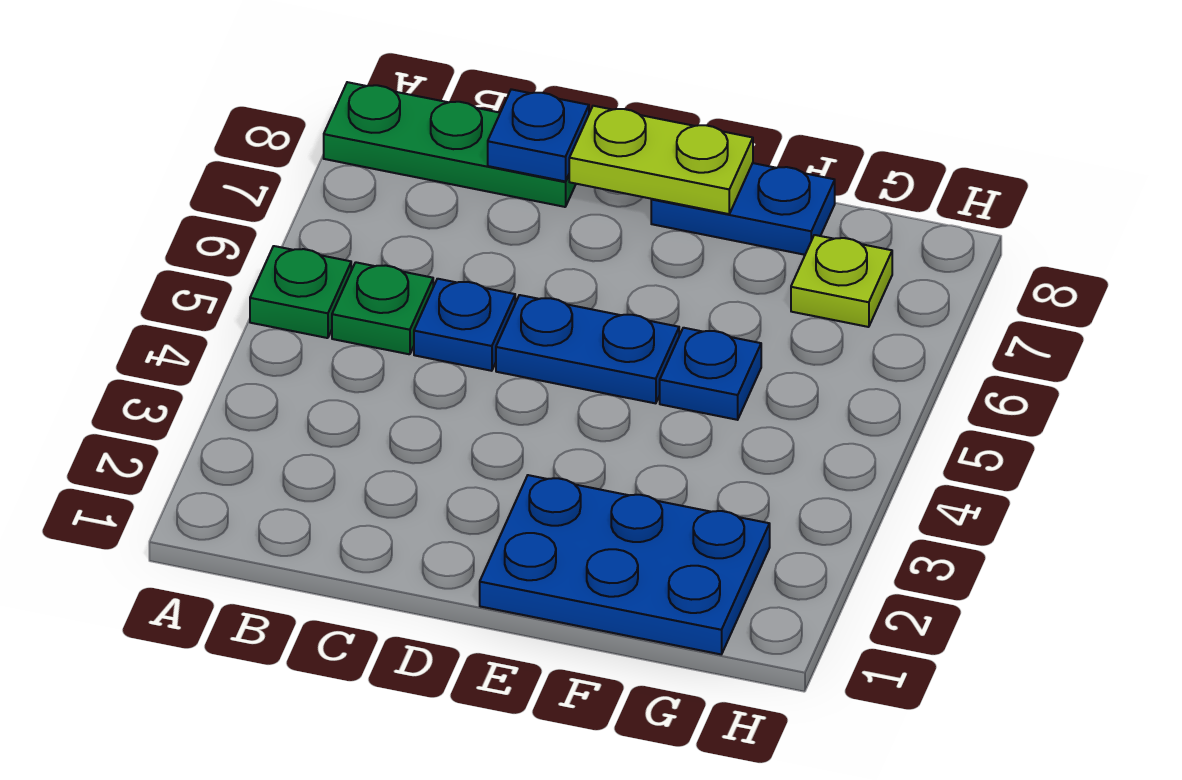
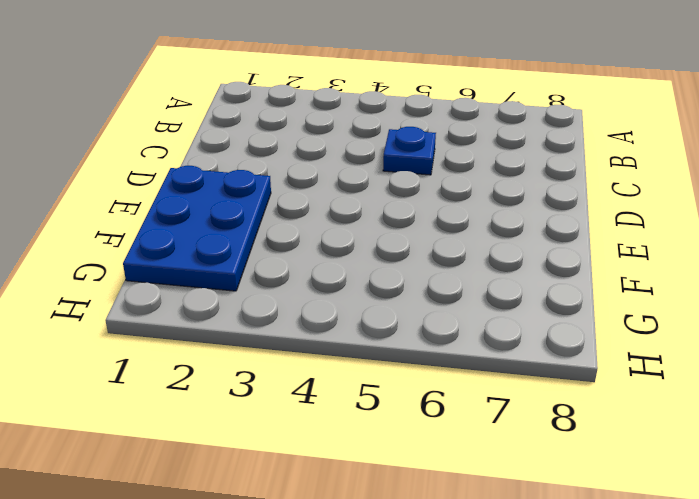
none -> green 1x1 plate [250,246,351,338]
none -> green 1x3 plate [324,82,576,207]

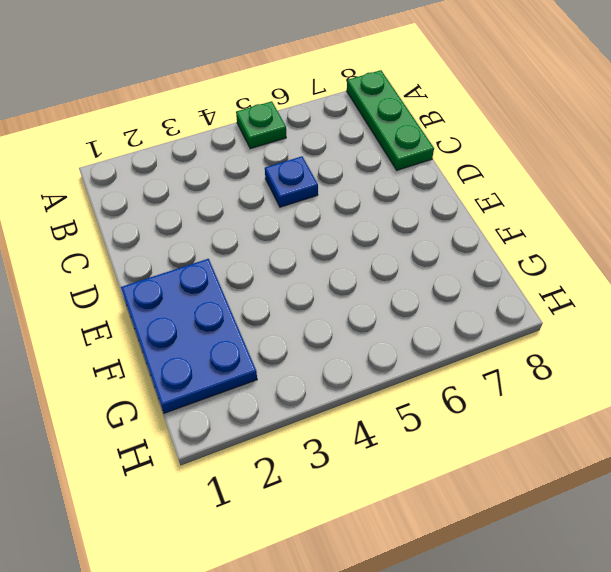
none -> green 1x1 plate [332,262,433,354]
none -> blue 1x2 plate [496,295,679,403]

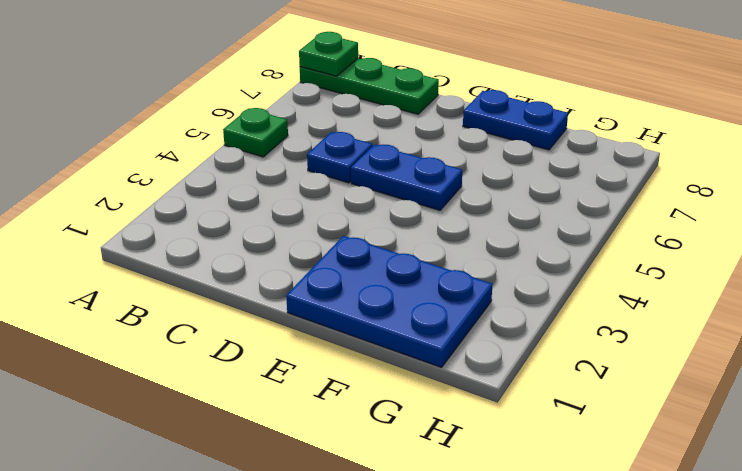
green 1x1 plate [299,32,358,76] -> green 1x1 plate moved to [332,262,433,354]
none -> blue 1x1 plate [660,328,761,420]
none -> lime 1x1 plate [791,235,892,327]

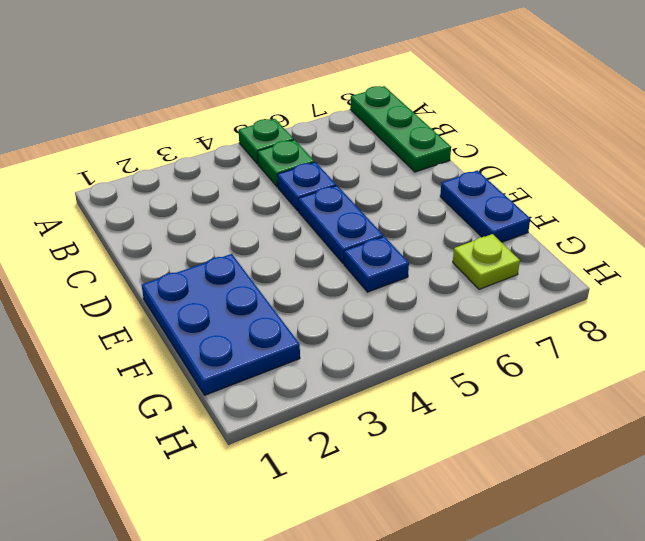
none -> blue 1x1 plate [488,89,589,181]
none -> lime 1x2 plate [569,106,753,214]

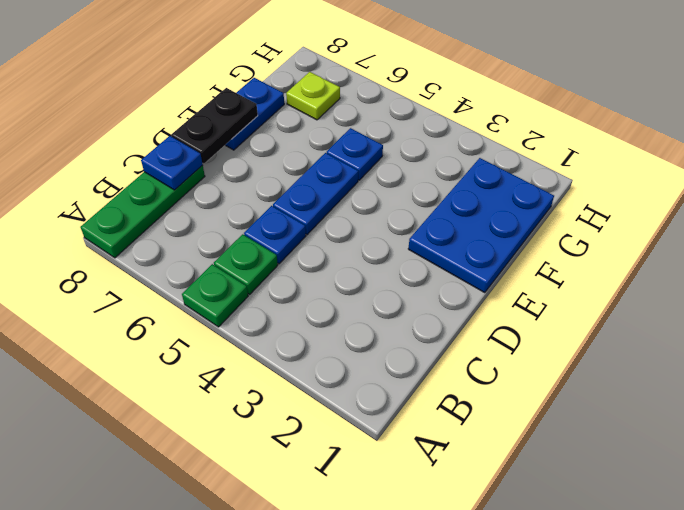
black 1x2 plate [171,88,258,164] -> lime 1x2 plate [569,106,753,214]

